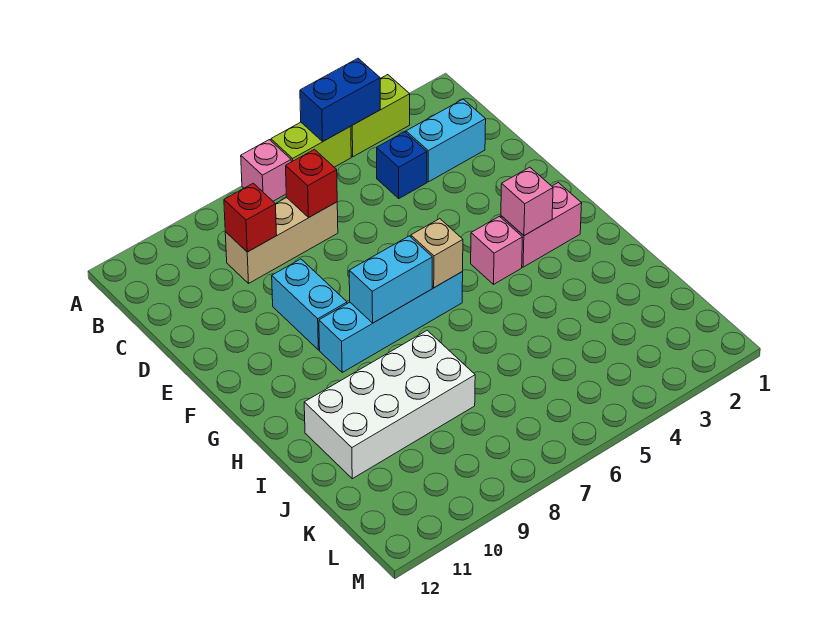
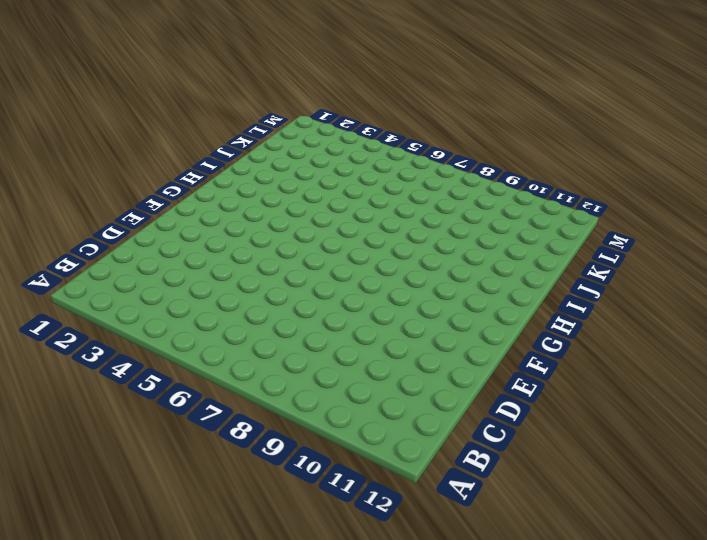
none -> lime 1x2 brick [351,75,410,157]
none -> lime 1x2 brick [271,122,351,167]
none -> pink 1x1 brick [241,140,291,201]

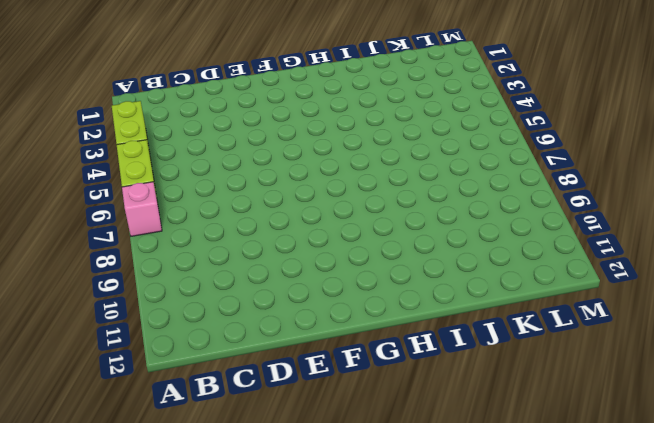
none -> cyan 1x2 brick [406,99,486,182]
none -> blue 1x1 brick [377,132,427,198]
none -> tan 1x3 brick [225,198,338,283]

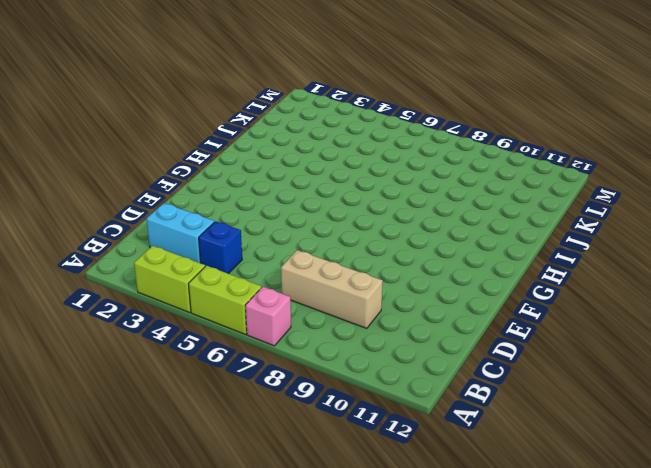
none -> cyan 1x2 brick [272,259,347,350]
none -> pink 1x2 brick [501,183,582,267]
none -> pink 1x1 brick [471,216,523,284]

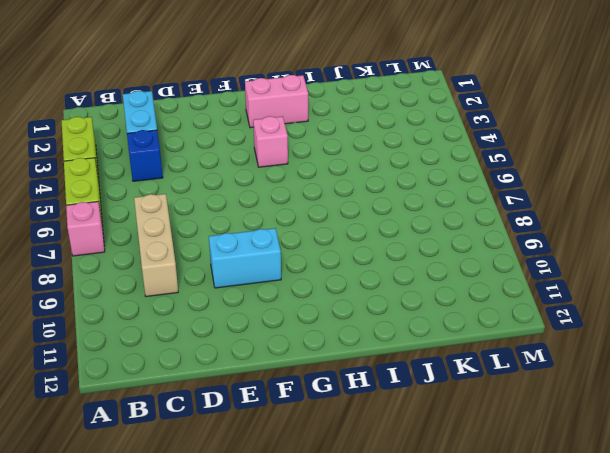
pink 1x2 brick [245,75,308,128] -> pink 1x2 brick turned to [501,183,582,267]
none -> cyan 1x4 brick [319,272,463,372]
none -> white 2x4 brick [304,330,475,479]
none -> blue 1x2 brick [300,59,380,141]

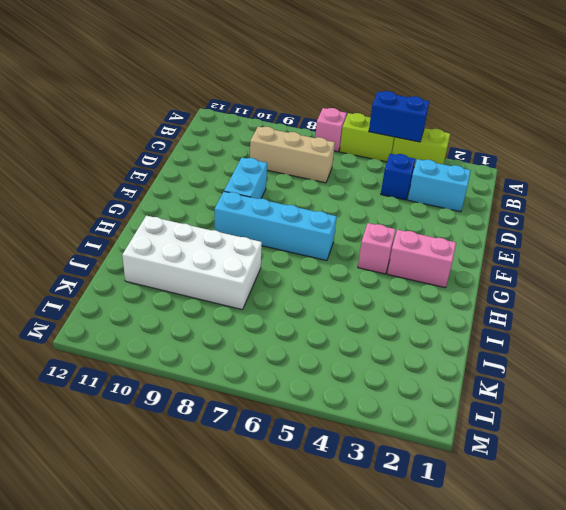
none -> red 1x1 brick [286,149,337,218]
none -> red 1x1 brick [224,183,277,252]
none -> pink 1x1 brick [501,167,553,236]

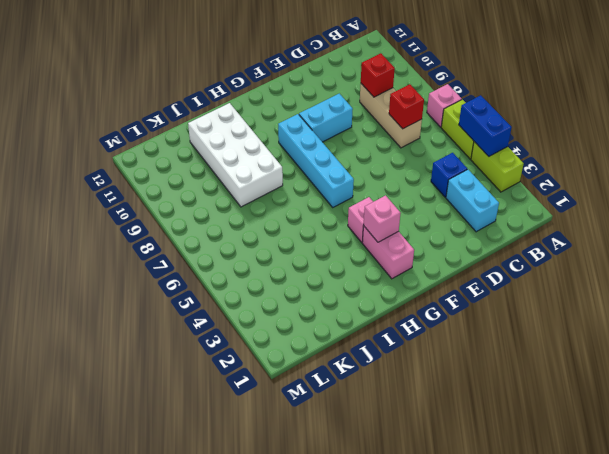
none -> tan 1x1 brick [411,219,463,288]
none -> cyan 1x2 brick [349,236,432,323]

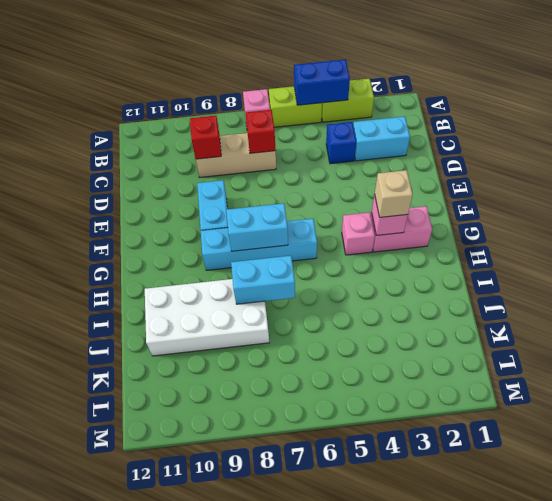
tan 1x1 brick [375,170,413,217] -> tan 1x1 brick moved to [411,219,463,288]
cyan 1x2 brick [231,256,295,304] -> none

